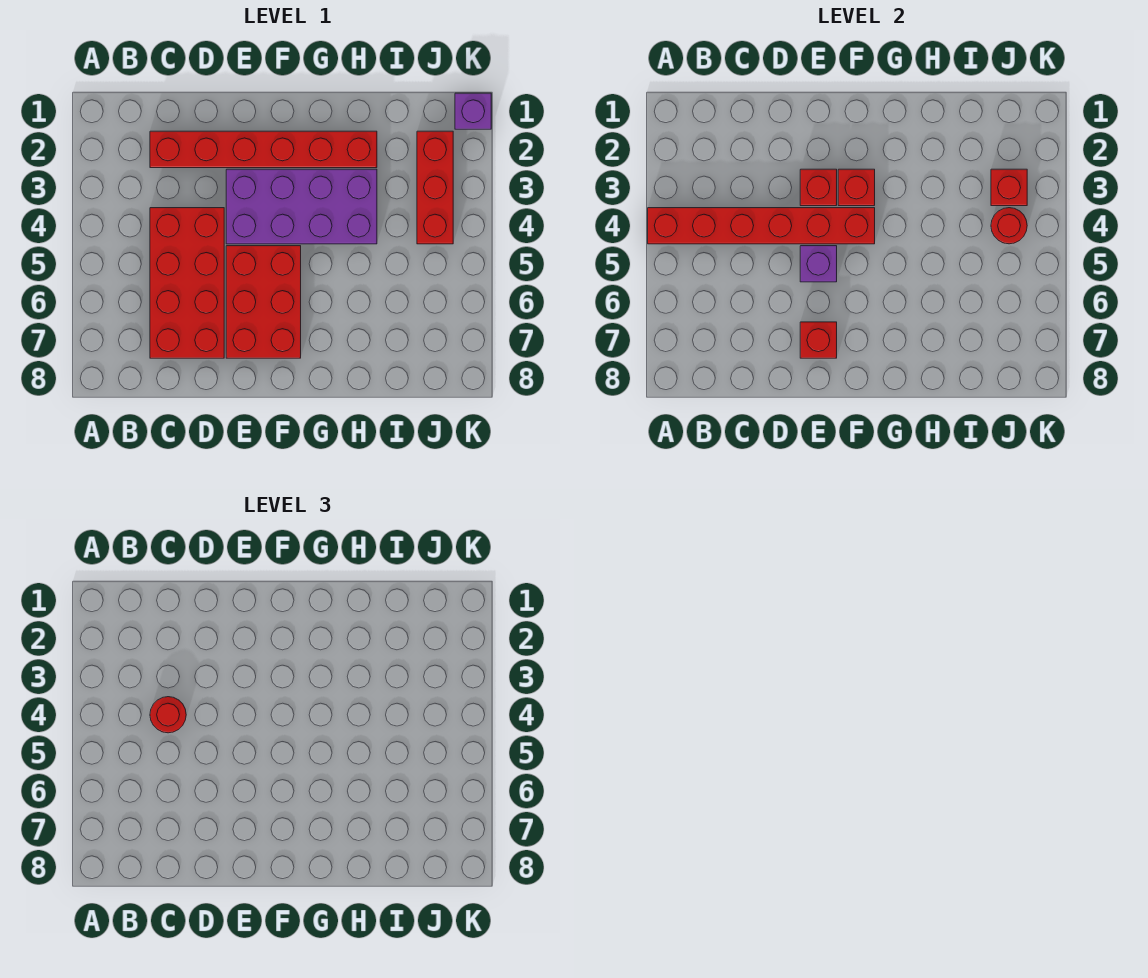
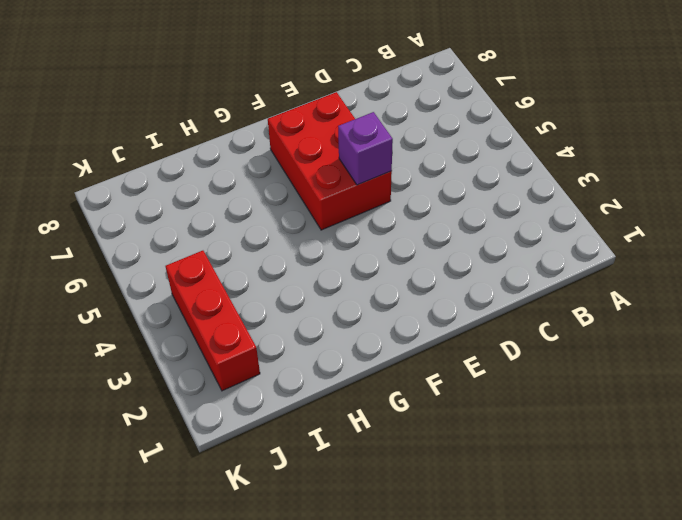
none -> red 1x6 brick [150,131,377,168]
none -> red 2x4 brick [150,208,224,358]
none -> purple 2x4 brick [226,169,377,244]

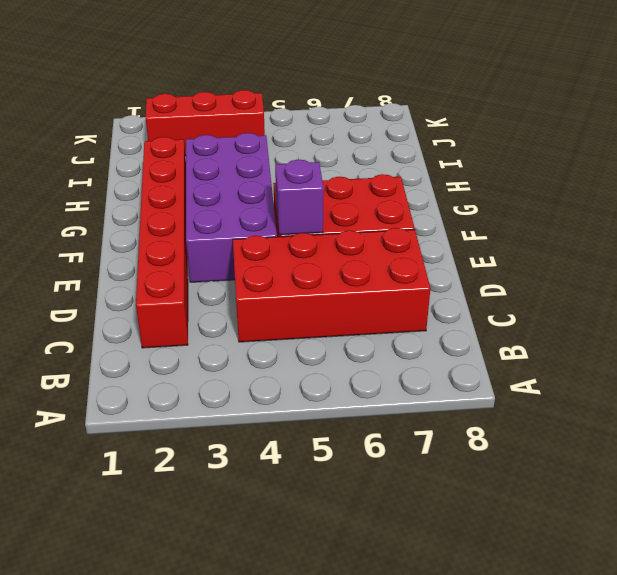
none -> purple 1x1 brick [455,93,491,129]
none -> red 1x6 brick [648,208,875,244]
none -> red 1x1 brick [800,169,837,206]

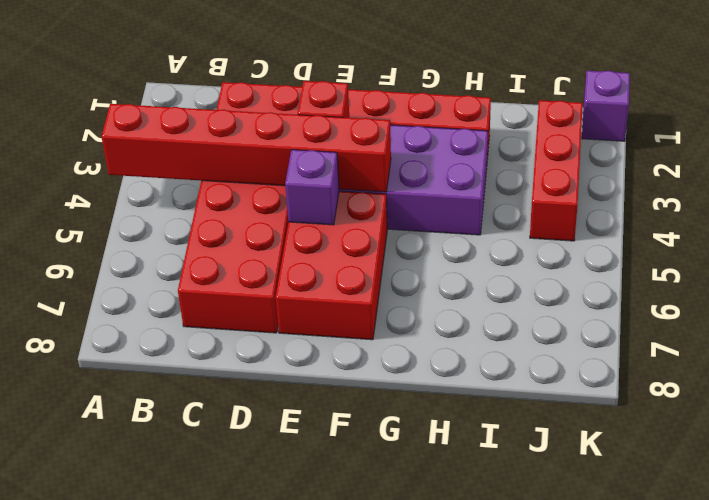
none -> red 1x1 brick [800,322,837,358]
none -> red 1x1 brick [838,169,875,206]
none -> red 1x1 brick [991,169,1027,206]

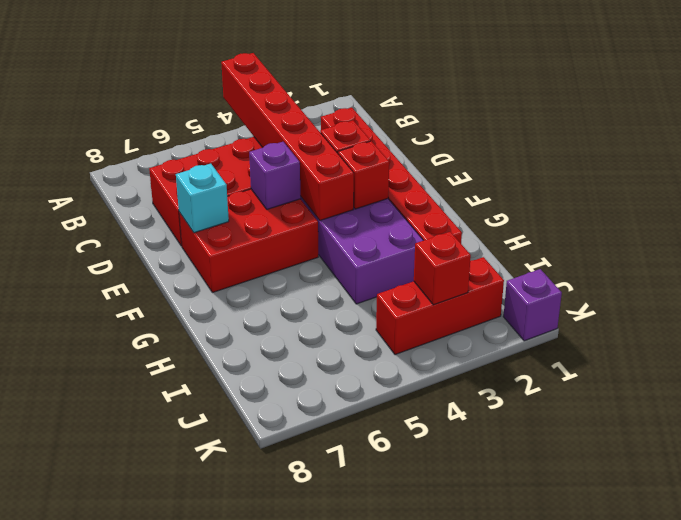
cyan 1x1 brick [176,164,229,233] -> red 1x1 brick [800,322,837,358]
none -> red 1x1 round brick [991,208,1027,244]
none -> red 1x1 round brick [150,697,186,733]

